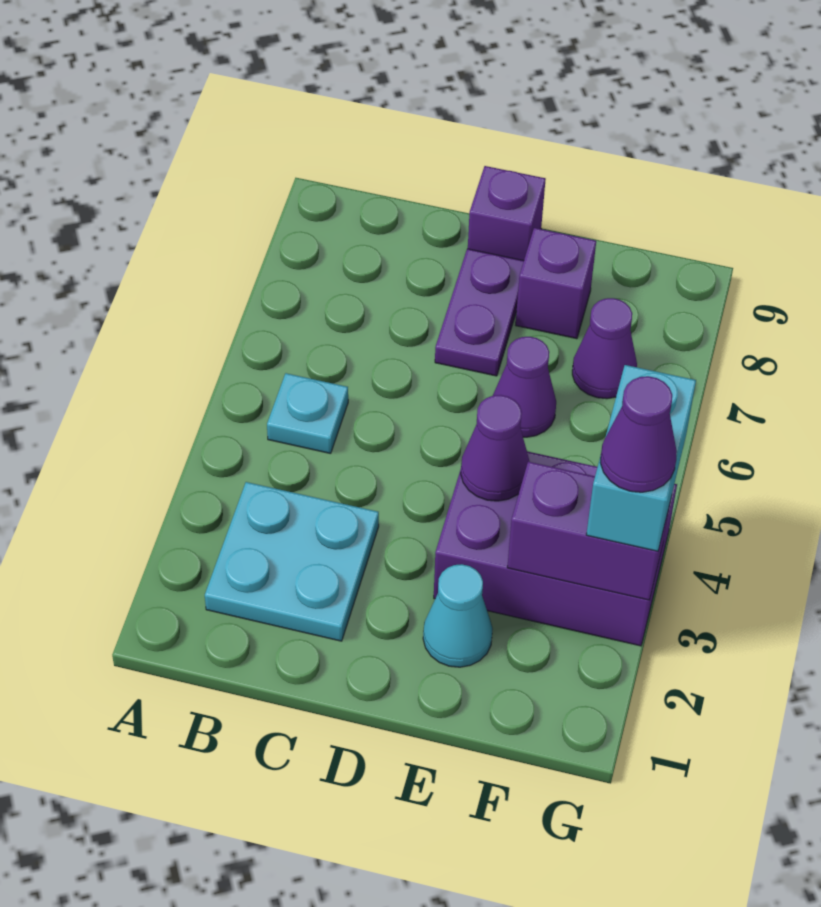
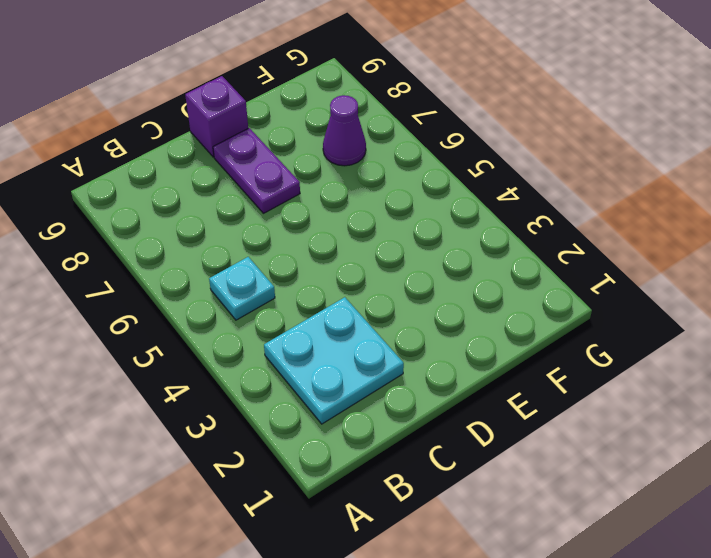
none -> cyan 1x1 cone [423,564,493,667]
none -> purple 2x3 brick [434,451,677,646]
none -> purple 1x1 cone [493,337,556,437]

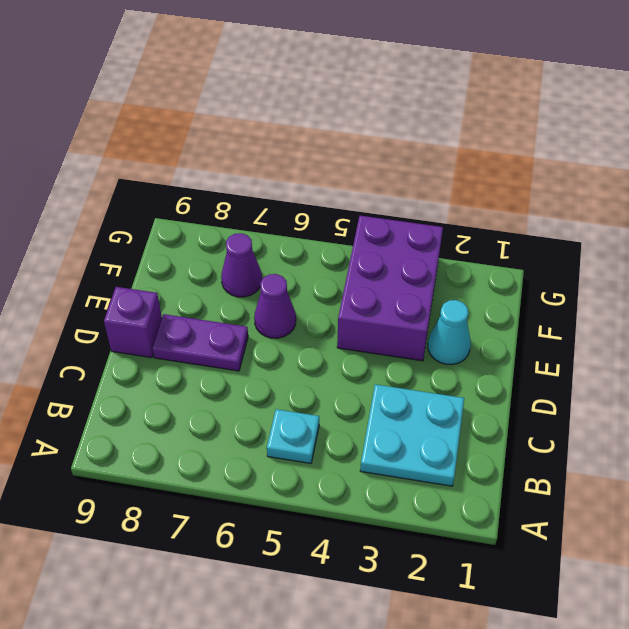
none -> purple 1x1 brick [516,228,596,339]
none -> purple 1x1 cone [461,395,530,501]
none -> purple 1x2 brick [507,462,671,600]

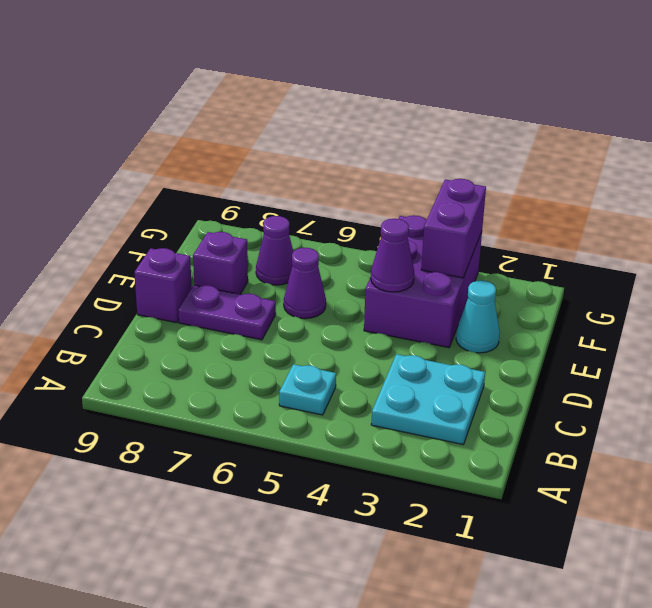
none -> cyan 1x2 brick [586,365,696,551]
none -> purple 1x1 cone [600,376,677,492]

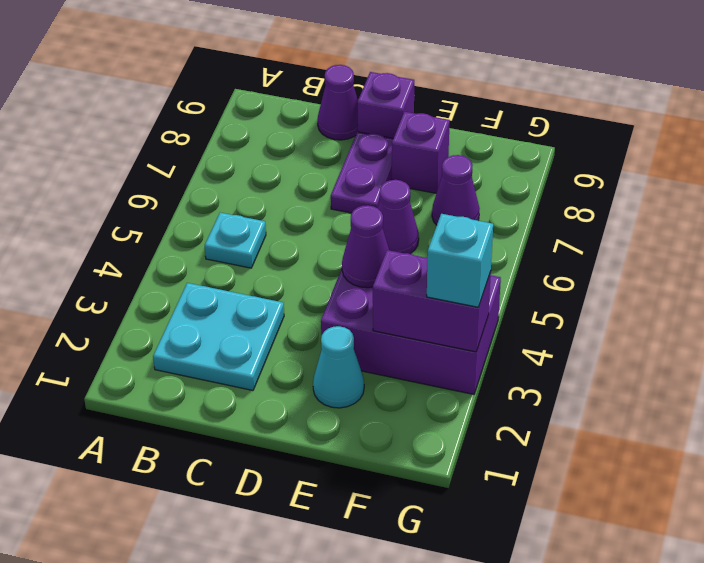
purple 1x1 cone [318,65,358,140] -> purple 1x1 cone moved to [600,376,677,492]
cyan 1x1 brick [427,214,493,307] -> cyan 1x2 brick [586,365,696,551]

